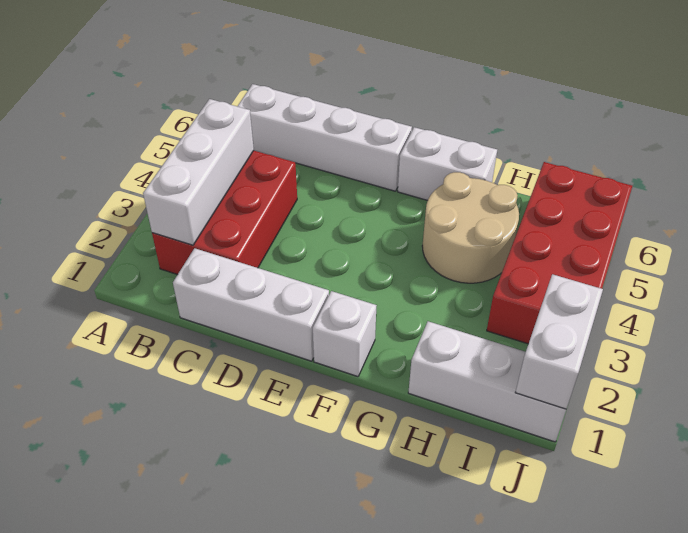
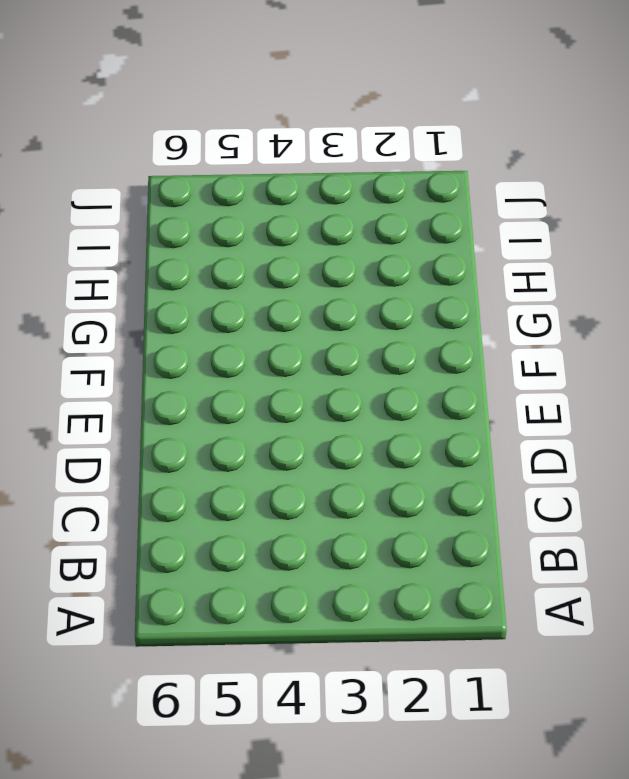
none -> red 2x3 brick [152,151,297,275]
none -> white 1x4 brick [237,84,412,191]

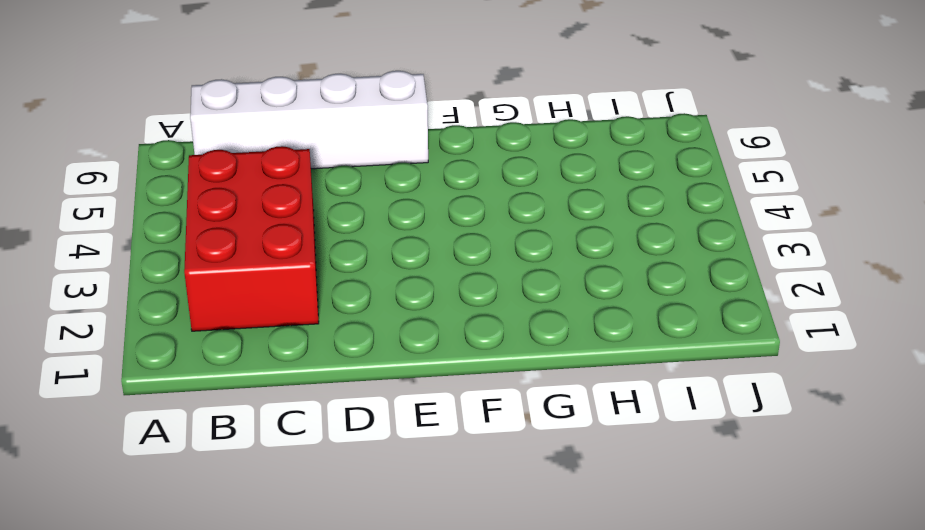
none -> white 1x3 brick [173,248,329,361]
none -> white 1x1 brick [313,291,377,377]

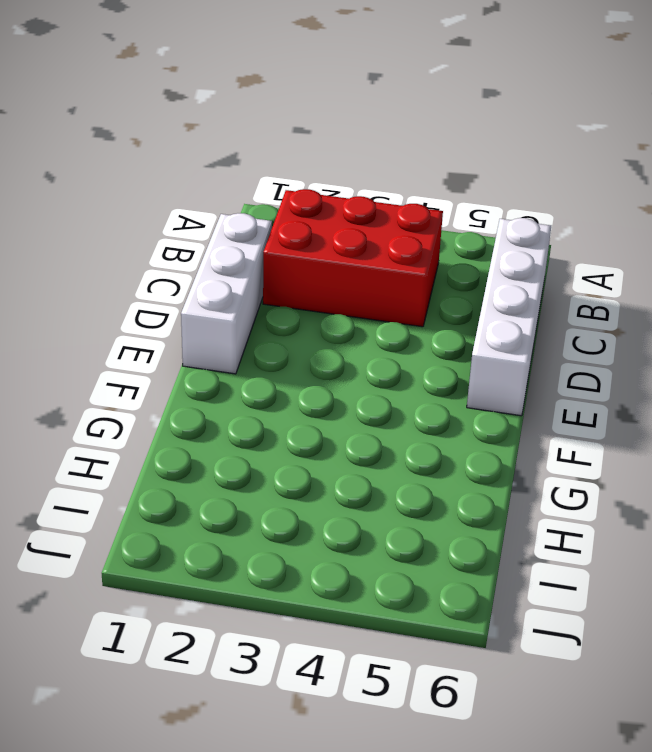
none -> white 1x1 brick [313,291,377,377]
none -> white 1x2 brick [398,127,497,200]

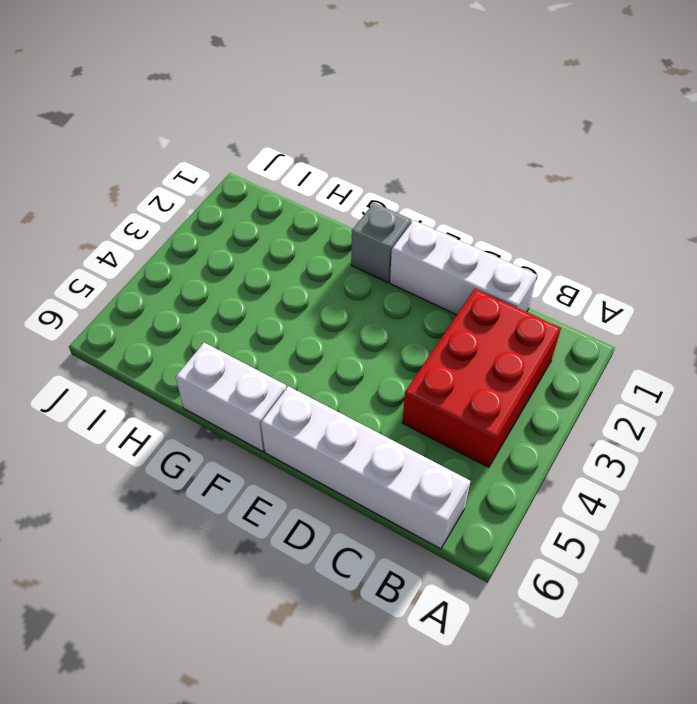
grey 1x1 brick [351,203,411,282] -> white 1x1 brick [313,291,377,377]
none -> tan 2x2 round brick [422,172,519,283]
none -> white 1x3 brick [408,321,566,442]

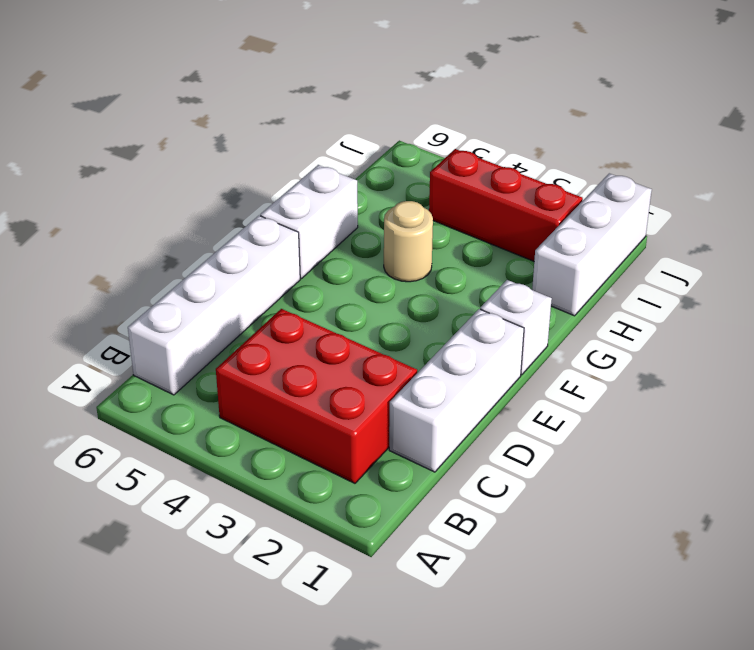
tan 1x1 round brick [384,201,433,282] -> tan 2x2 round brick [422,172,519,283]
red 1x3 brick [429,149,583,261] -> red 2x4 brick [487,162,632,344]
none -> white 1x3 brick [143,99,254,245]
none -> white 1x2 brick [515,274,603,409]

